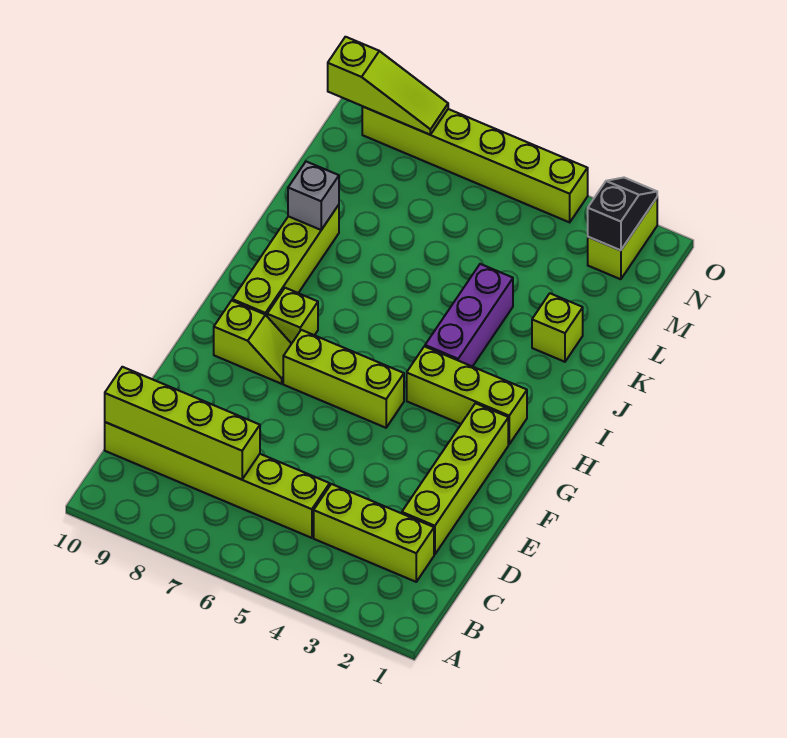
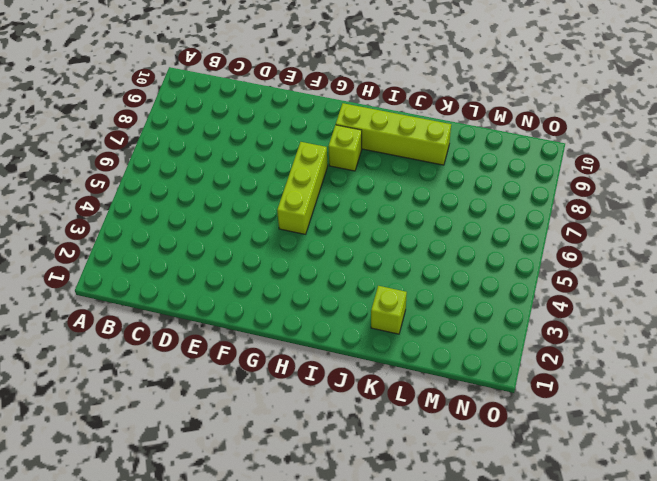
none -> lime 1x3 brick [314,484,434,582]
none -> lime 1x6 brick [105,422,330,538]
none -> lime 1x4 brick [402,403,508,554]

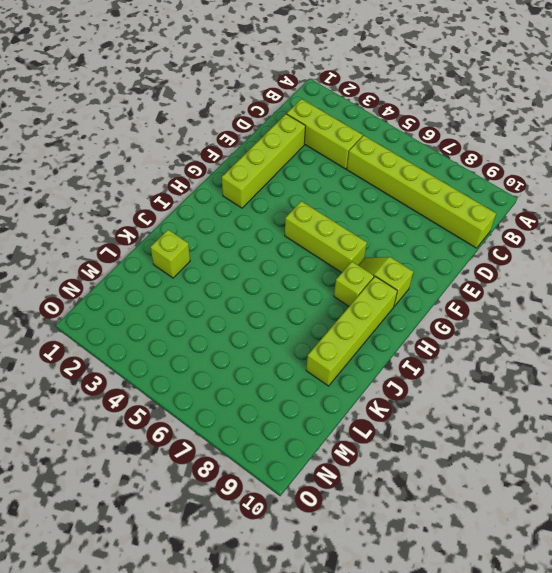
none -> lime 1x3 brick [407,346,527,444]
none -> purple 1x3 brick [425,264,513,366]
none -> lime 1x2 brick [588,198,657,279]

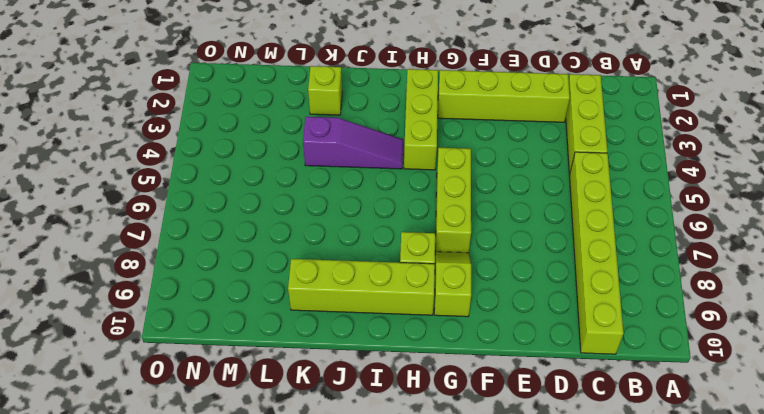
purple 1x3 slope [303,117,403,169] -> purple 1x3 brick [425,264,513,366]
none -> lime 1x2 brick [588,198,657,279]
none -> lime 1x6 brick [362,106,588,222]
none -> lime 1x4 brick [105,367,260,479]

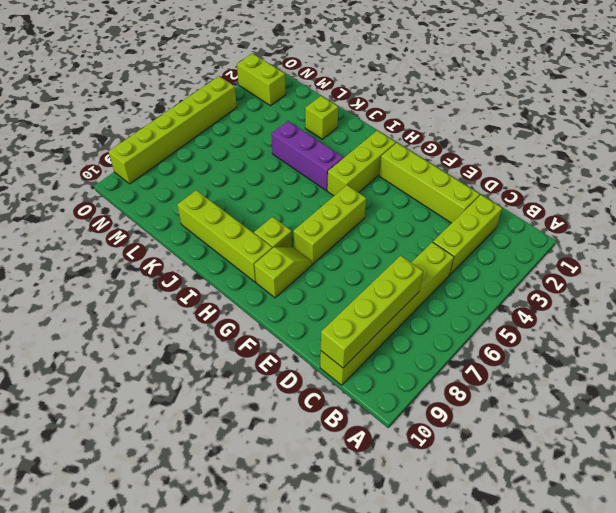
none -> grey 1x1 brick [288,162,339,230]
none -> black 1x2 slope [588,178,657,250]
none -> lime 1x3 slope [328,37,448,135]

